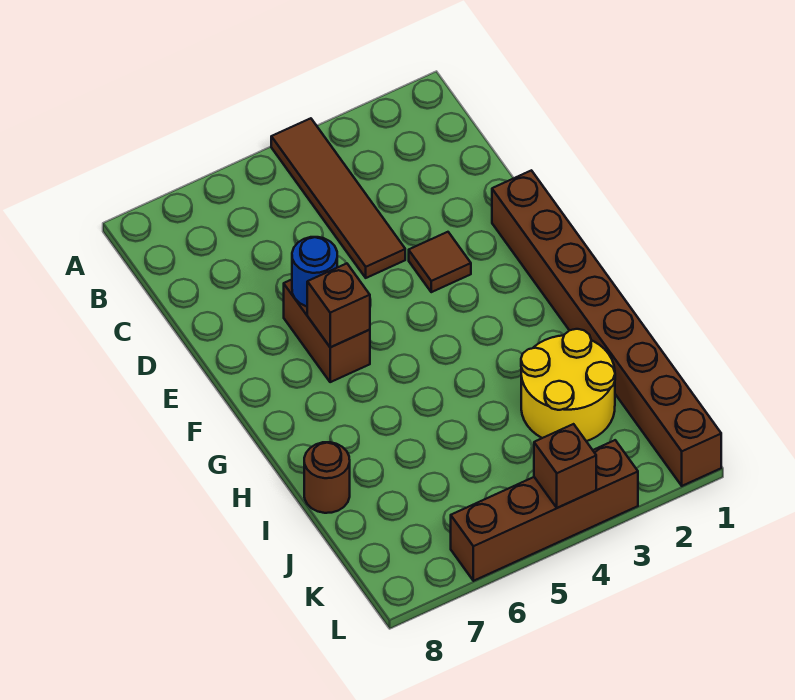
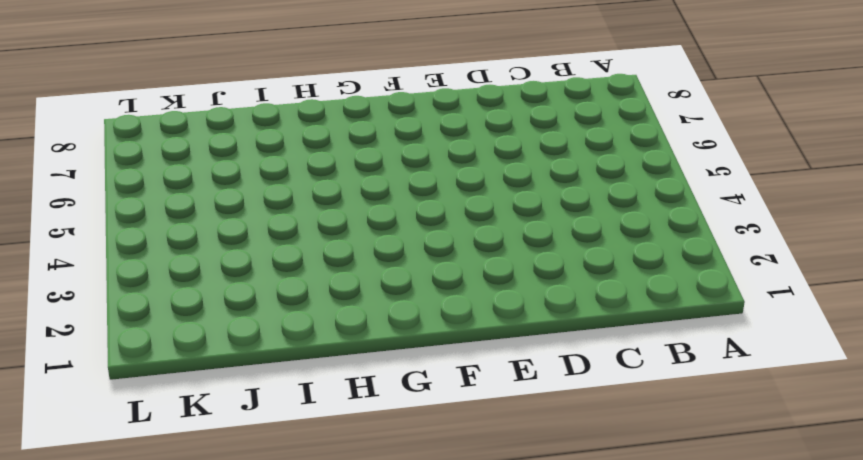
none -> brown 1x4 tile [271,118,405,278]
none -> brown 1x8 brick [492,170,721,486]

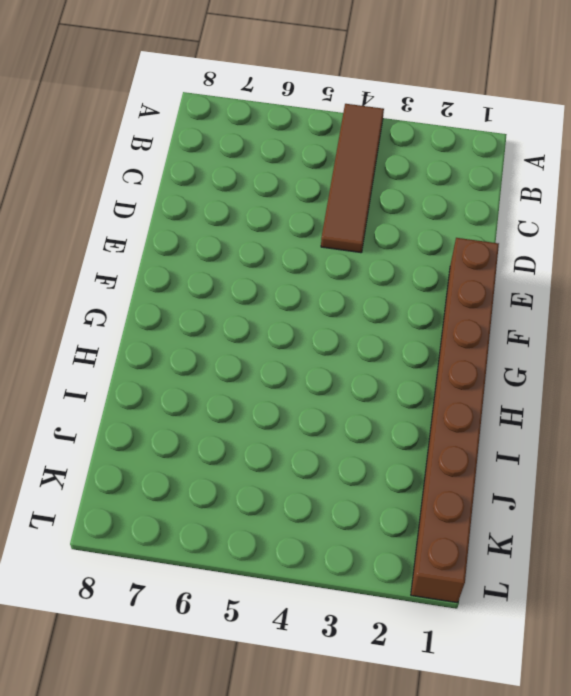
none -> brown 1x1 tile [409,232,471,292]
none -> brown 1x2 brick [284,280,370,382]

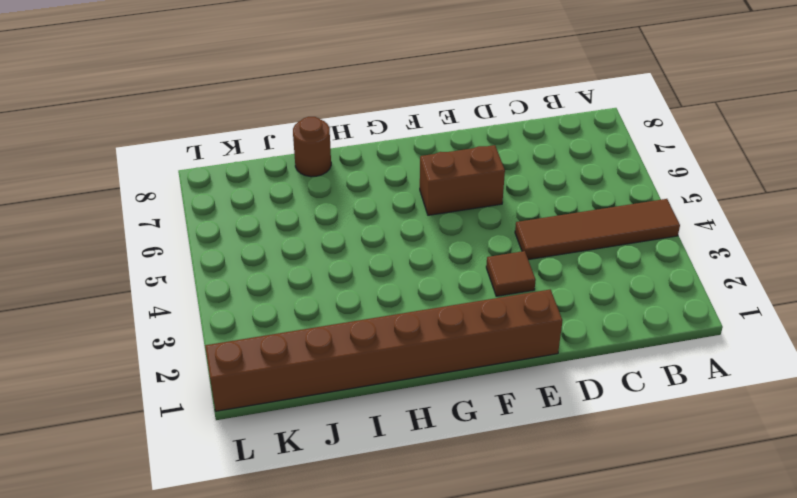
none -> yellow 2x2 round brick [521,329,615,441]
none -> brown 1x4 brick [451,440,638,581]

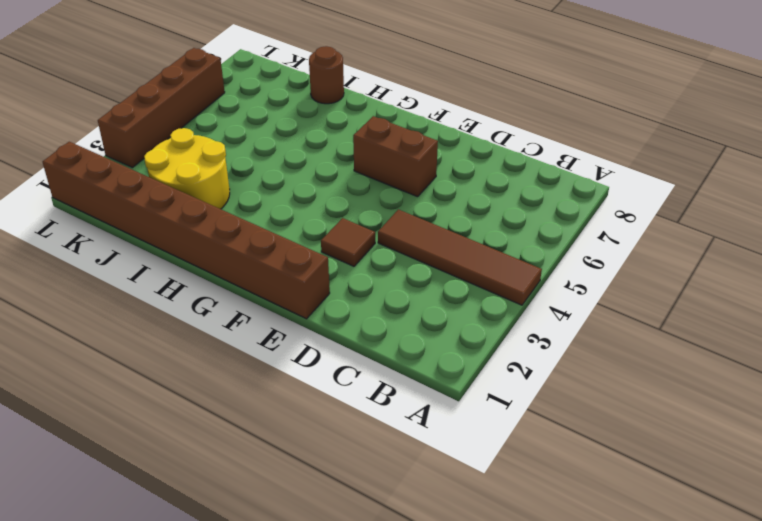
none -> blue 1x1 round brick [292,237,337,306]
none -> brown 1x1 brick [307,263,370,347]

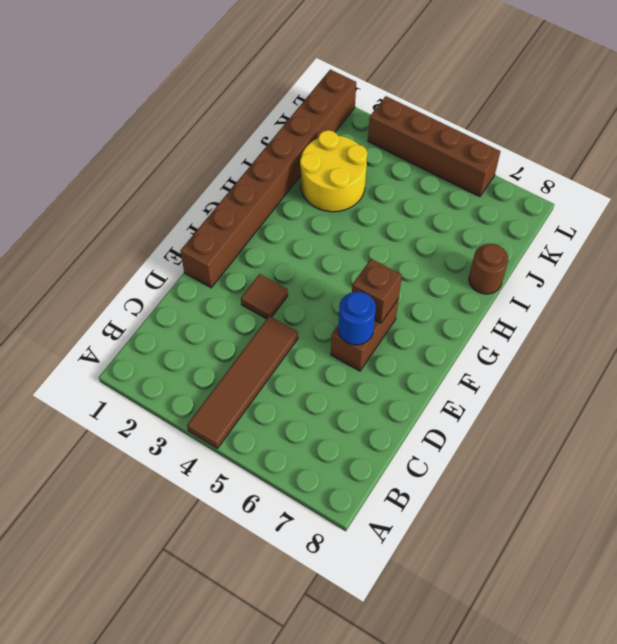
none -> brown 1x1 brick [534,424,596,508]

